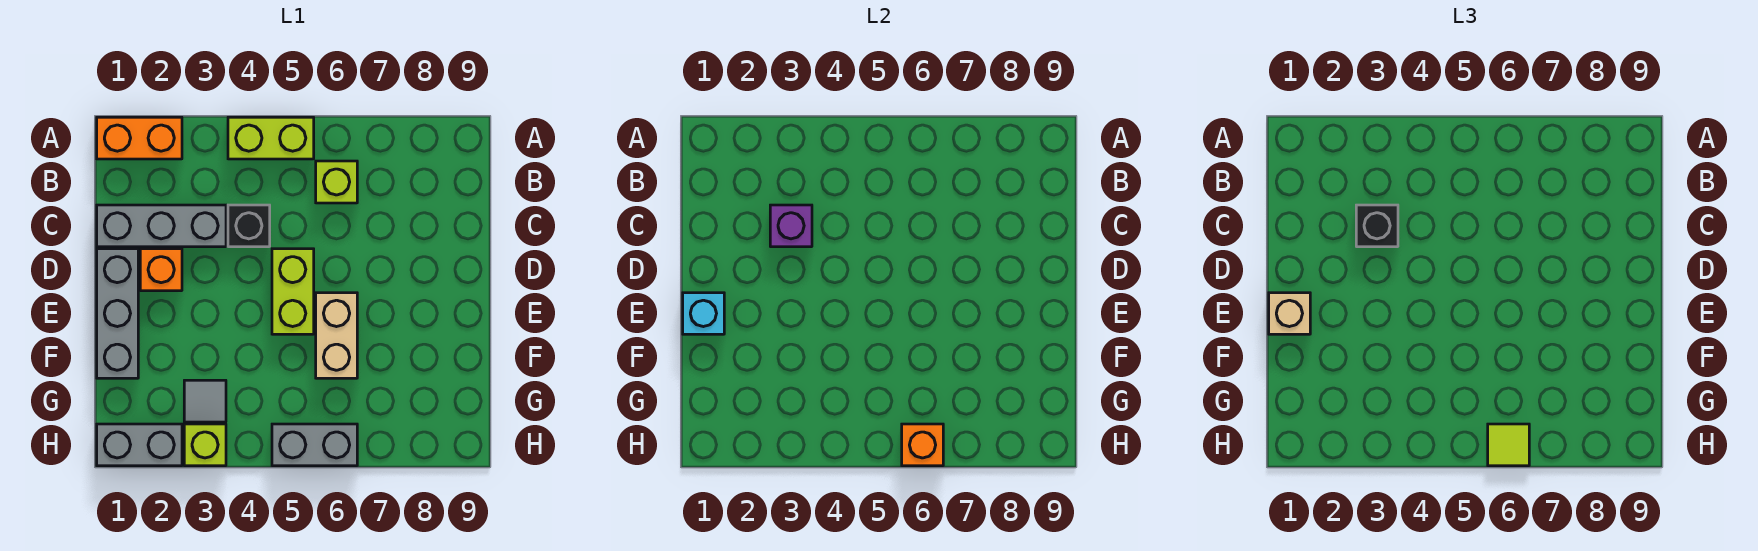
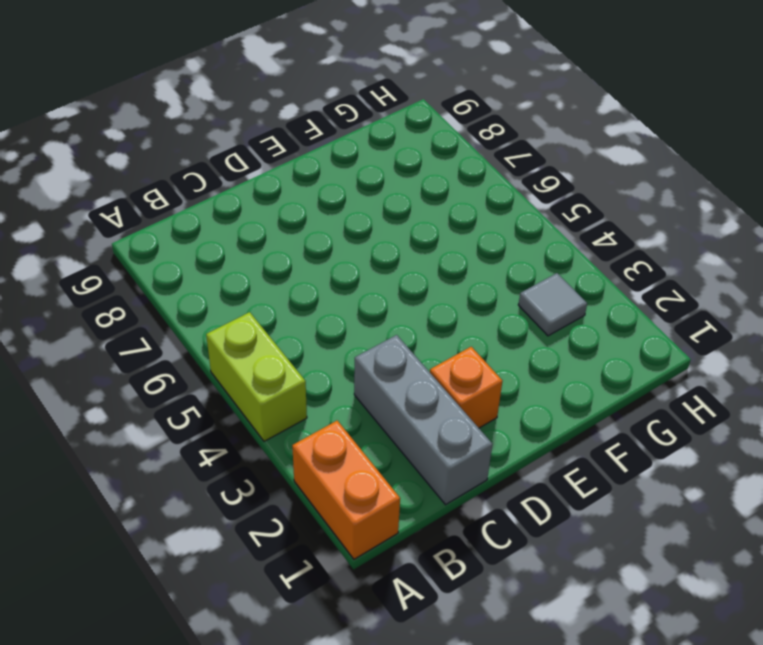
none -> lime 1x1 brick [316,161,357,203]
none -> black 1x1 brick [228,205,270,247]
none -> grey 1x3 brick [97,249,138,378]

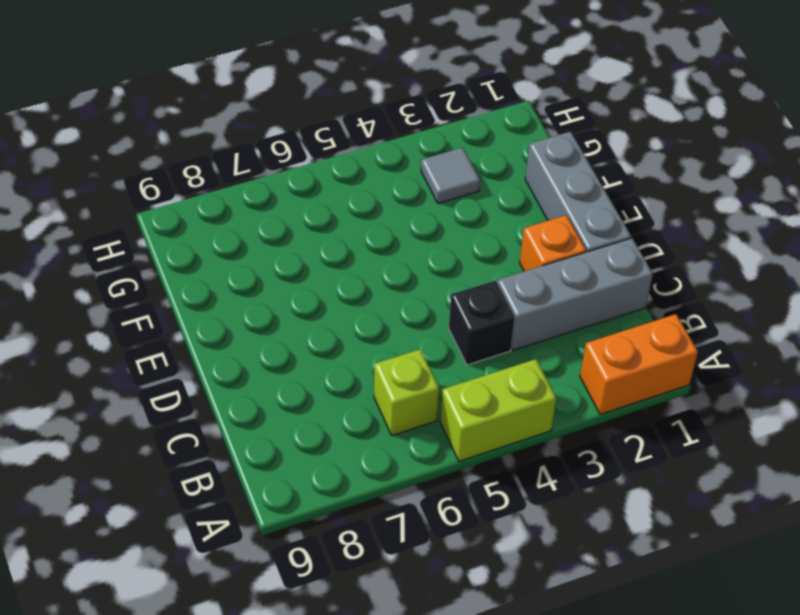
none -> lime 1x2 brick [272,249,314,334]
none -> tan 1x2 brick [316,293,357,378]
none -> grey 1x2 brick [97,424,182,466]

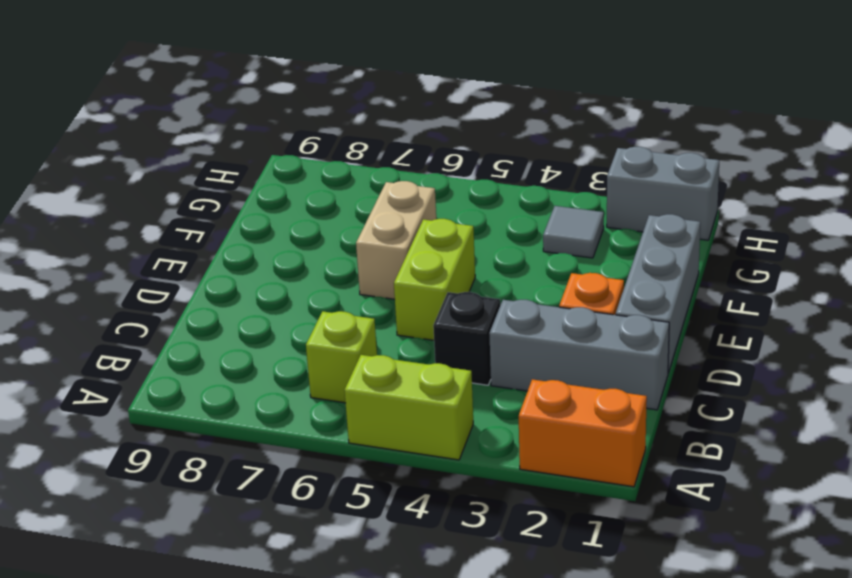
none -> lime 1x1 brick [184,424,226,466]
none -> grey 1x2 brick [272,424,357,466]
none -> purple 1x1 brick [770,205,812,247]

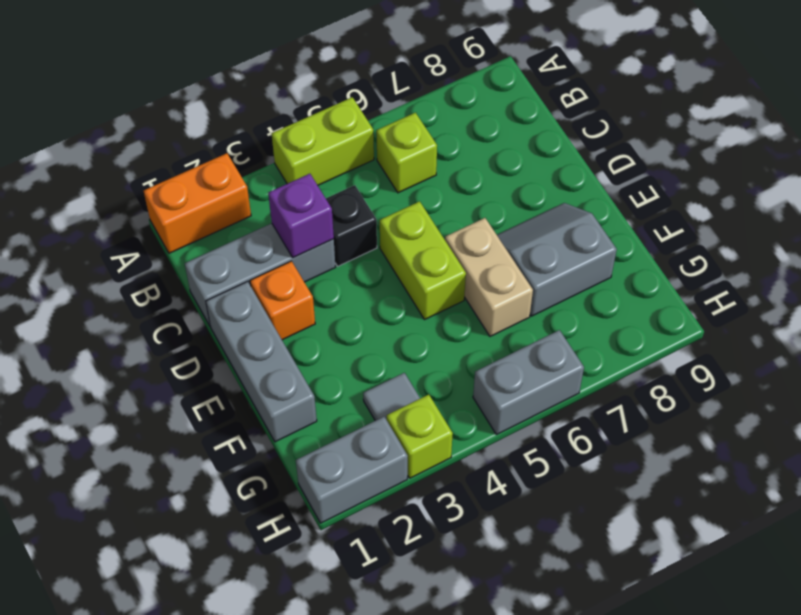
grey 2x2 slope [497,203,617,316] -> none
none -> cyan 1x1 brick [683,293,724,334]
none -> orange 1x1 brick [902,424,943,466]
none -> black 1x1 brick [1356,205,1398,247]

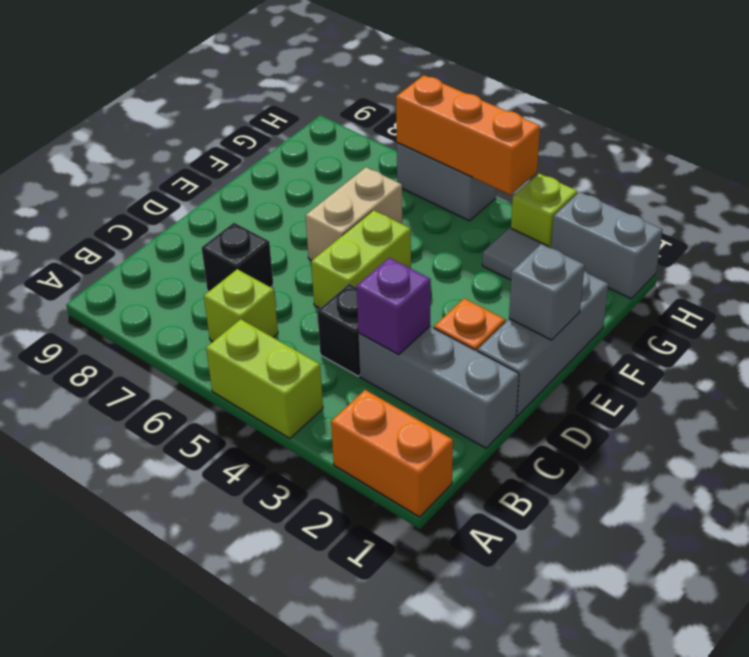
black 1x1 brick [202,223,273,292] -> black 1x1 brick moved to [1356,205,1398,247]
grey 1x1 brick [509,244,585,340] -> cyan 1x1 brick [683,293,724,334]
orange 1x3 brick [396,75,540,195] -> orange 1x1 brick [902,424,943,466]
none -> tan 1x1 brick [1269,293,1310,334]
none -> lime 1x1 tile [1488,424,1529,466]

